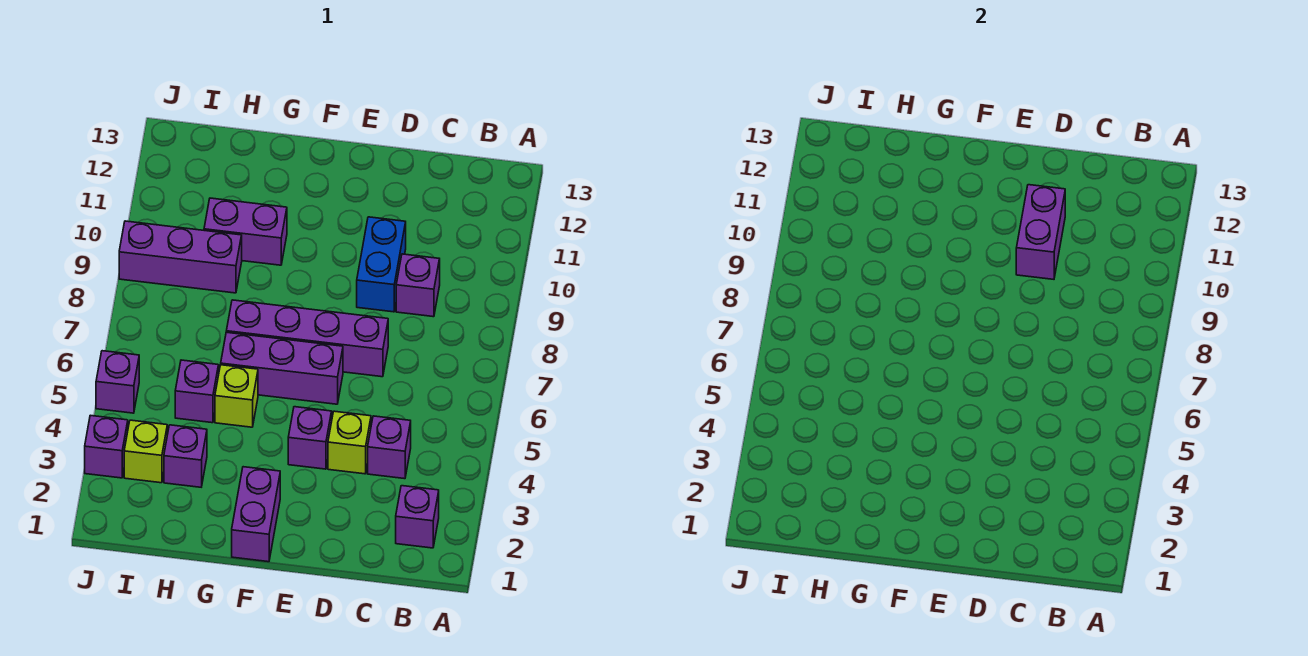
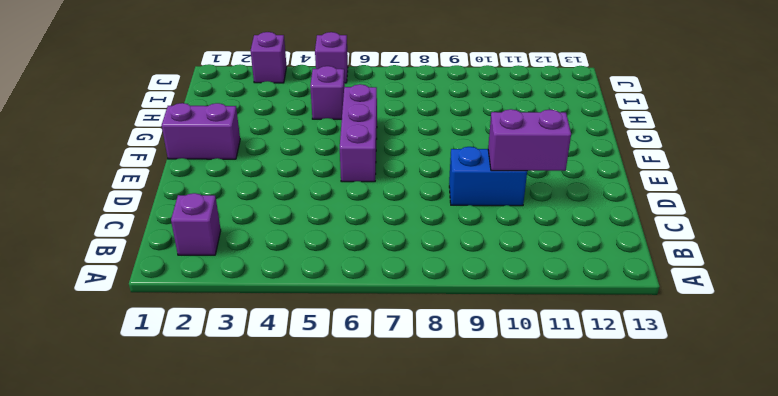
none -> purple 1x1 brick [368,416,411,479]
none -> purple 1x1 brick [396,254,440,317]
none -> lime 1x1 brick [328,411,371,474]

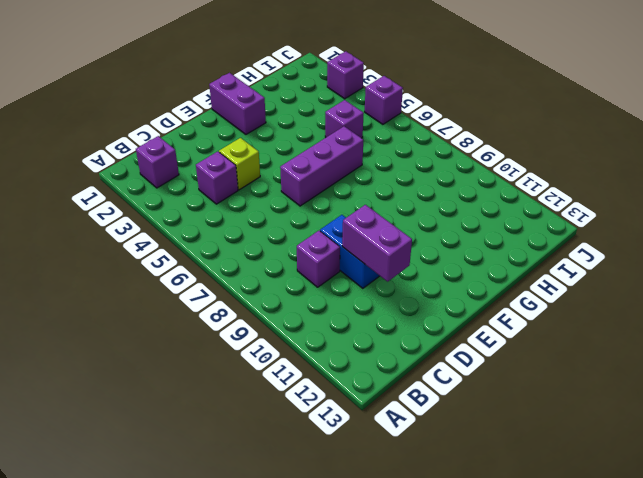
none -> purple 1x4 brick [226,300,388,377]
none -> purple 1x1 brick [288,407,332,469]
none -> lime 1x1 brick [215,365,258,427]

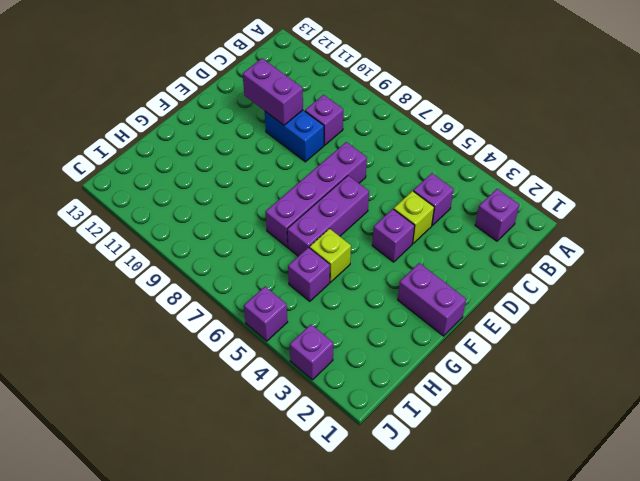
none -> purple 1x2 brick [204,198,287,265]
none -> purple 1x1 brick [164,425,207,487]
none -> purple 1x3 brick [119,221,242,293]

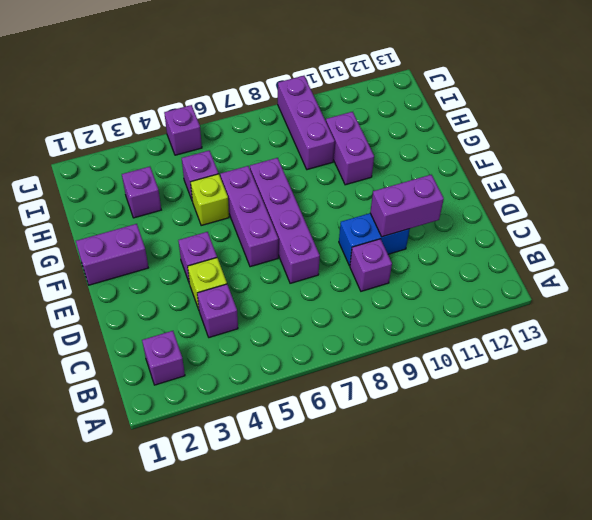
none -> lime 1x1 brick [124,420,167,483]
none -> purple 1x1 brick [85,415,128,478]

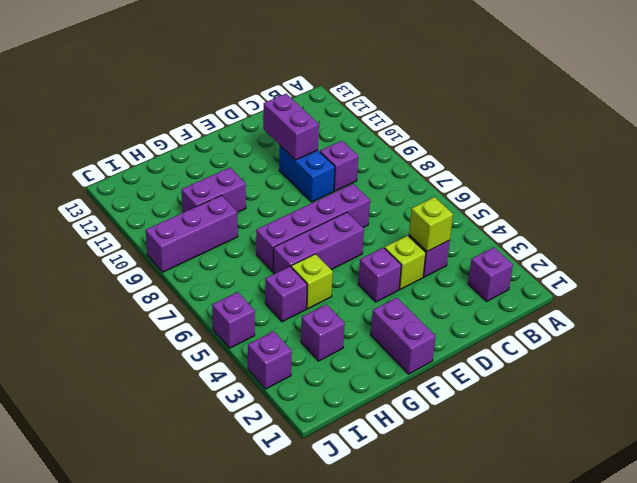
lime 1x1 brick [409,197,453,252] -> lime 1x1 brick moved to [124,420,167,483]

